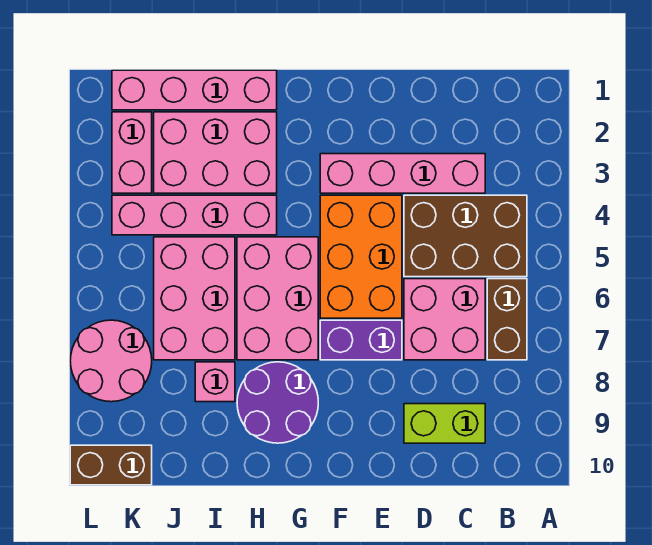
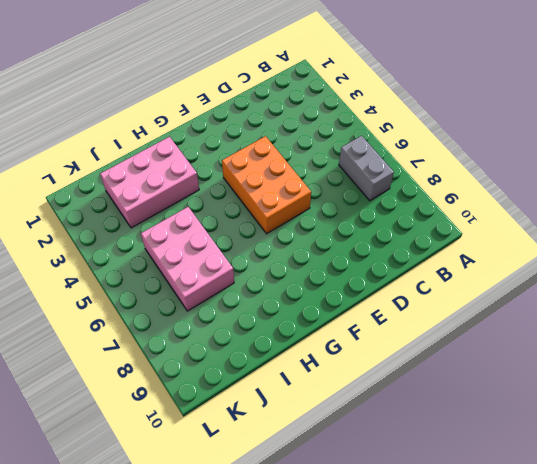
grey 1x2 brick [339,136,394,201] -> brown 1x2 brick [487,279,527,360]
none -> brown 2x3 brick [404,195,527,277]
none -> pink 1x4 brick [320,154,485,193]
none -> pink 2x2 brick [404,279,485,360]

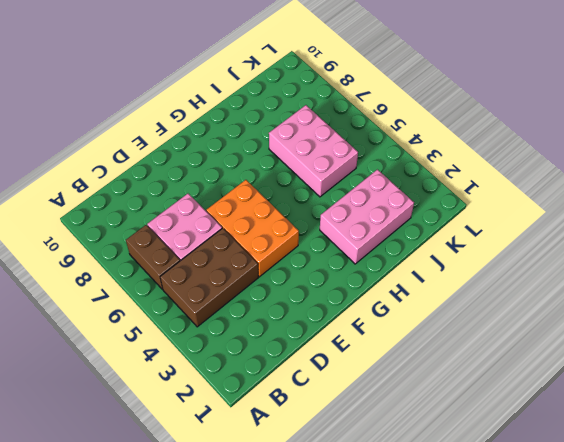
none -> pink 1x4 brick [320,154,485,193]
none -> lime 1x2 brick [404,404,485,443]
none -> purple 1x2 brick [320,320,402,360]

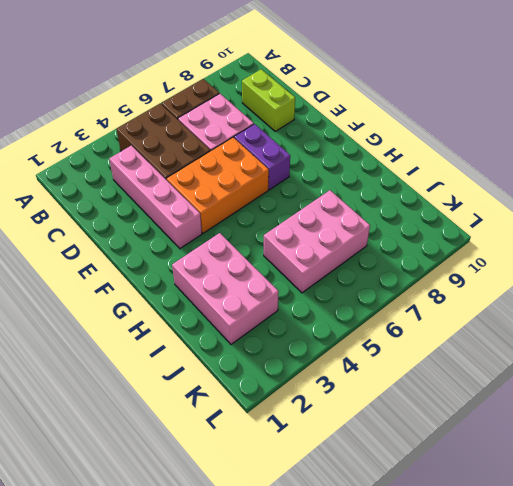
none -> pink 2x3 brick [237,237,318,360]
none -> purple 2x2 round brick [237,362,318,443]
none -> pink 1x4 brick [112,70,277,110]

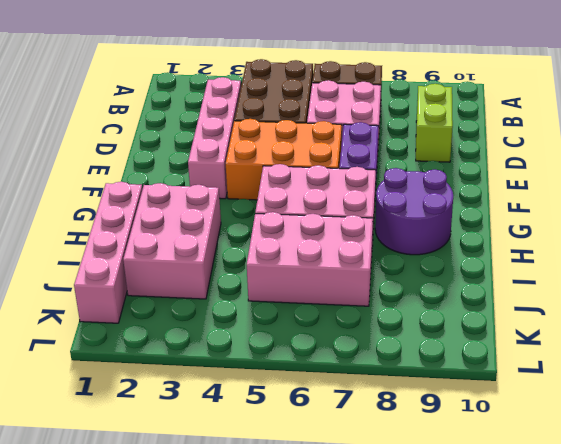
none -> pink 1x4 brick [112,195,277,235]
none -> pink 1x1 brick [195,362,235,402]
none -> pink 1x2 brick [112,112,152,193]

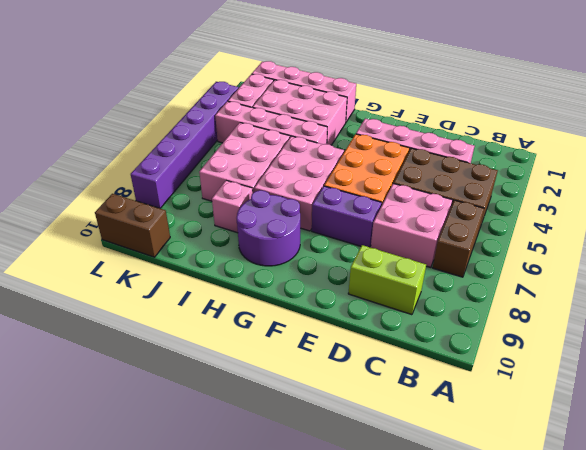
purple 1x6 brick [131,82,239,208] -> pink 2x2 round brick [70,320,152,402]

